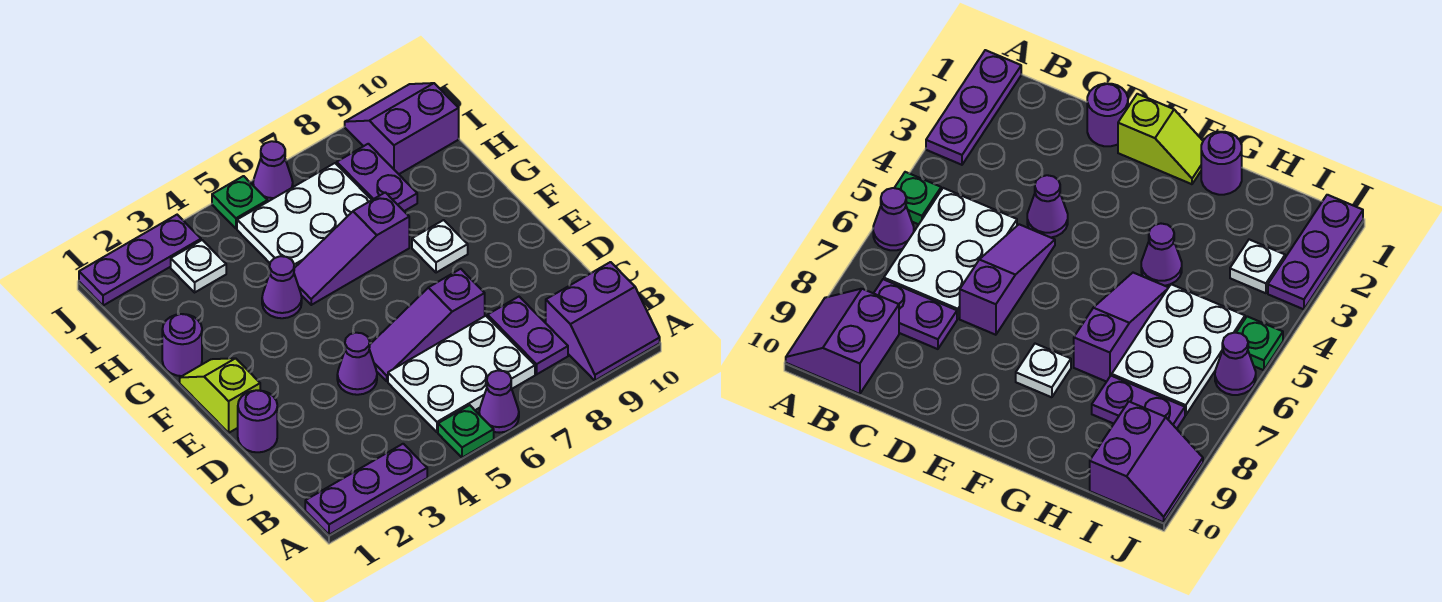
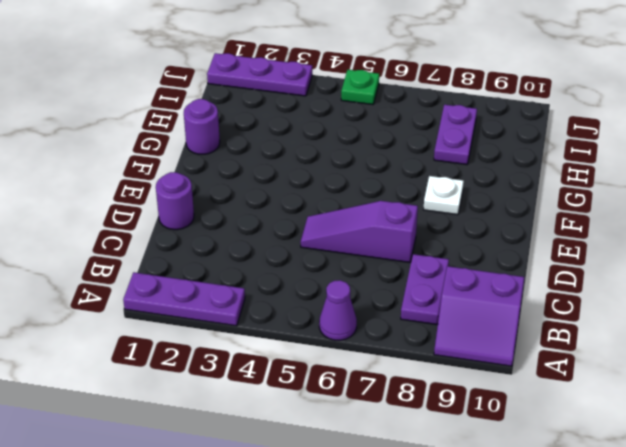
none -> green 1x1 plate [438,405,494,458]
none -> white 2x3 plate [388,316,535,432]
none -> purple 1x1 cone [337,333,377,395]

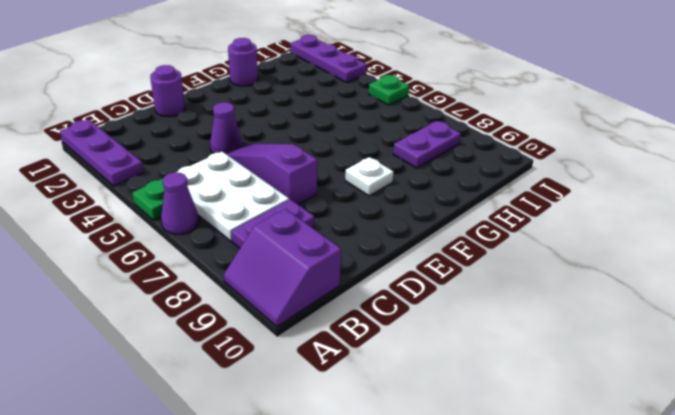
none -> lime 1x2 slope [180,358,260,433]
none -> purple 1x1 cone [262,256,302,318]
none -> purple 1x3 slope [294,192,409,305]

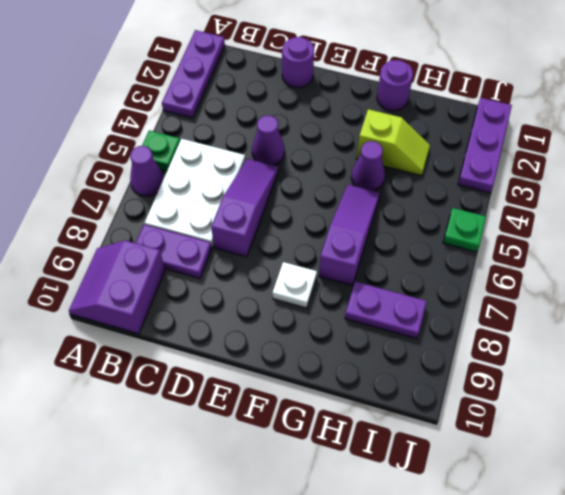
lime 1x2 slope [357,109,430,176] -> lime 1x2 slope moved to [180,358,260,433]
none -> white 2x3 plate [237,163,371,268]
none -> white 1x1 plate [171,240,226,292]
none -> purple 2x2 slope [345,83,459,174]

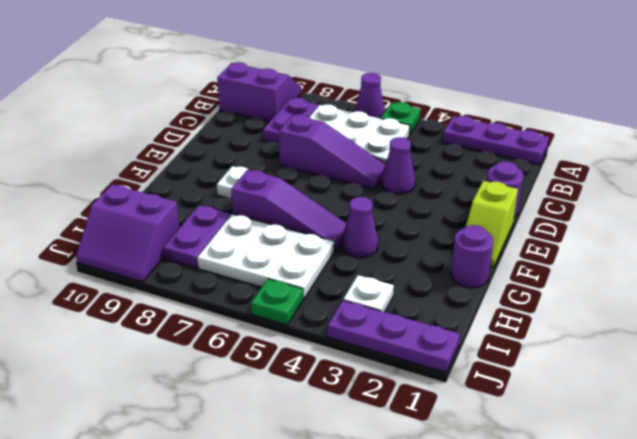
none -> purple 1x1 cone [253,141,293,201]

